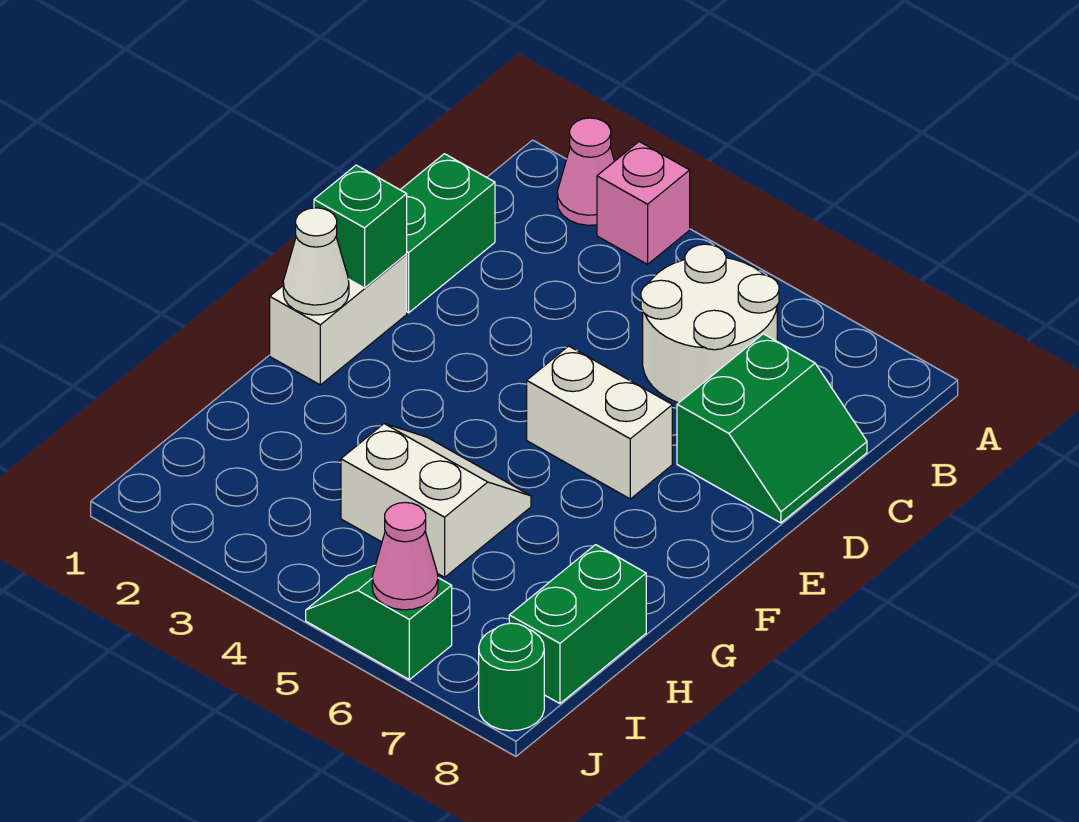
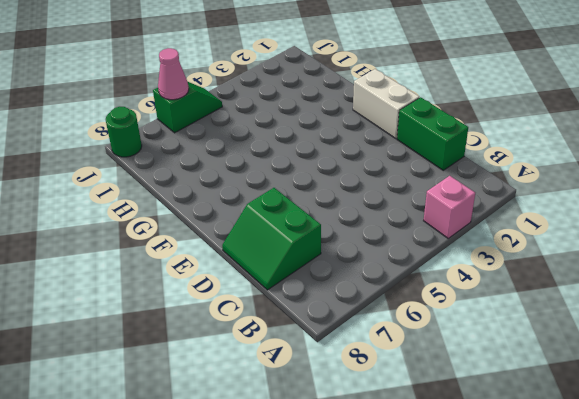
none -> pink 1x1 cone [557,118,614,225]
none -> white 2x2 round brick [641,244,779,403]
none -> white 1x2 brick [527,346,672,499]

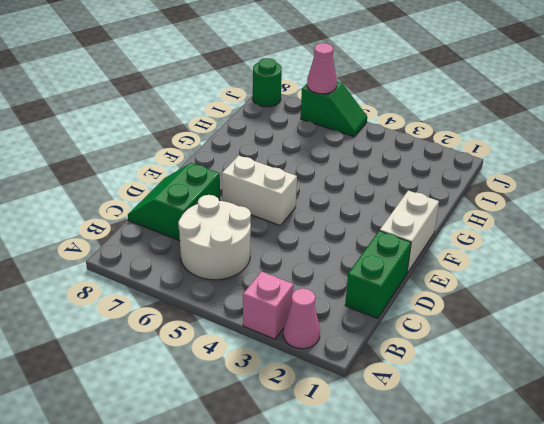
none -> white 2x2 slope [341,424,531,577]
none -> green 1x2 brick [509,545,646,704]
none -> green 1x1 brick [314,165,407,288]

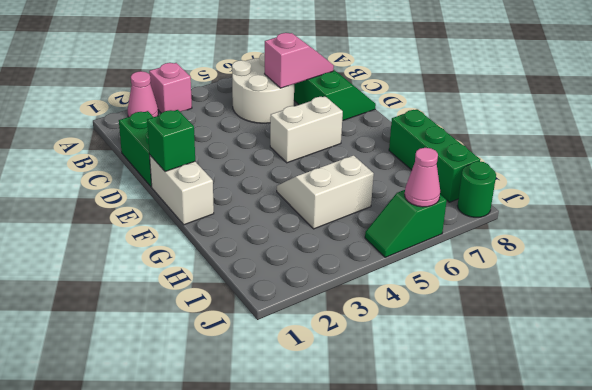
pink 1x2 slope [265,33,334,88] -> none
green 1x3 brick [389,109,480,202] -> green 1x2 brick [509,545,646,704]
none -> white 1x1 cone [283,208,349,315]

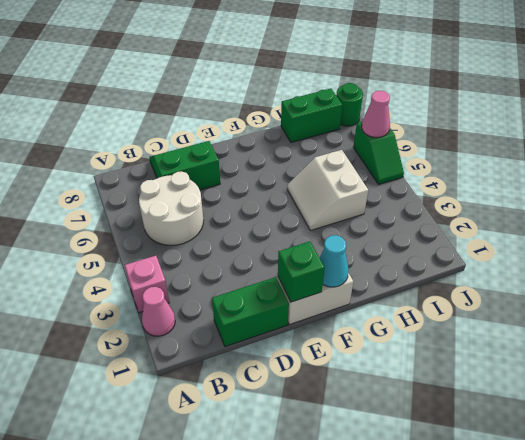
cyan 1x1 cone [320,235,348,287] -> white 1x1 cone [283,208,349,315]
none -> white 1x2 brick [527,346,672,499]

